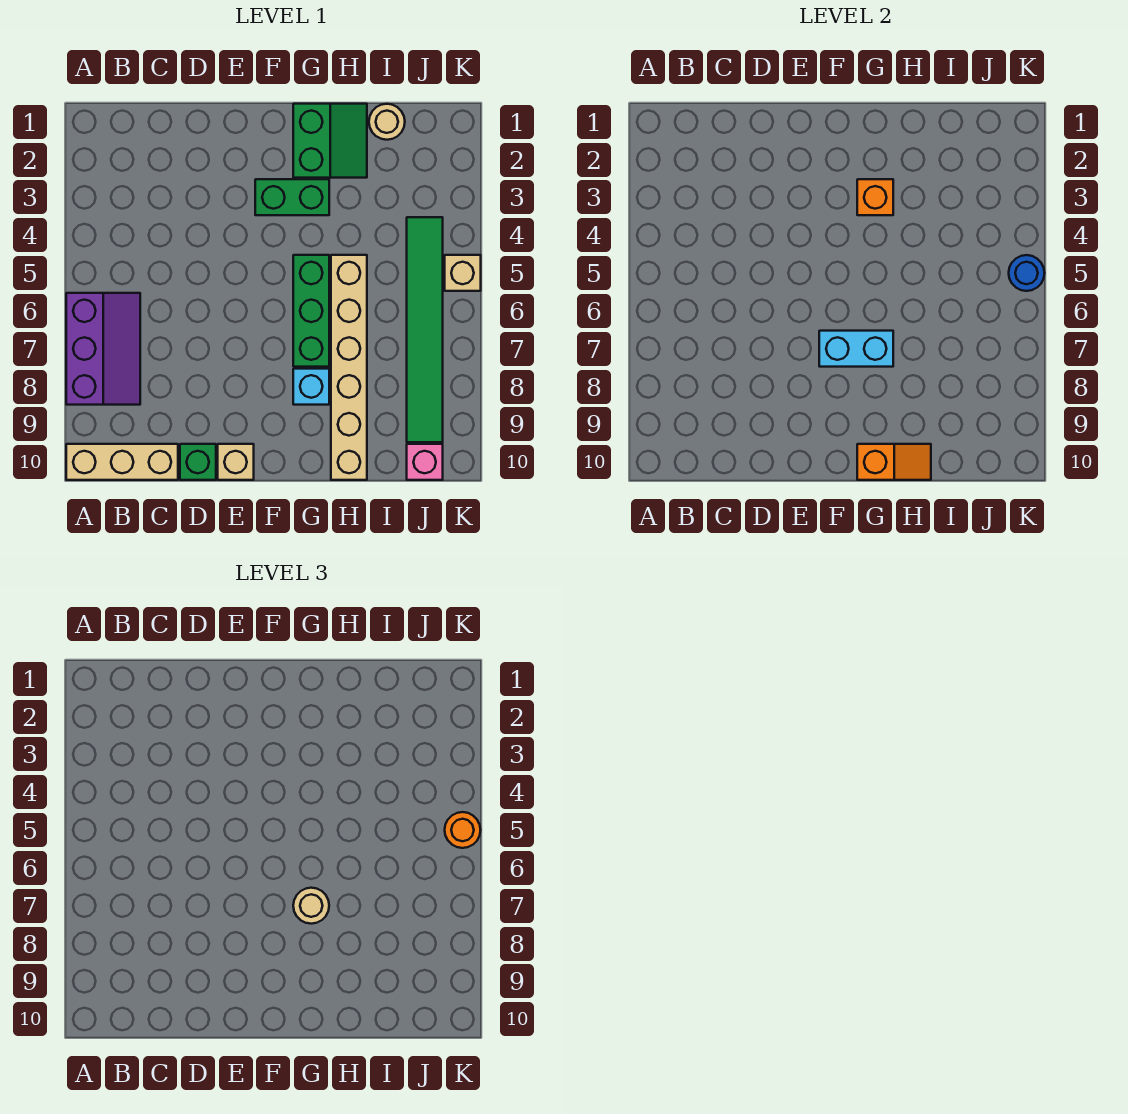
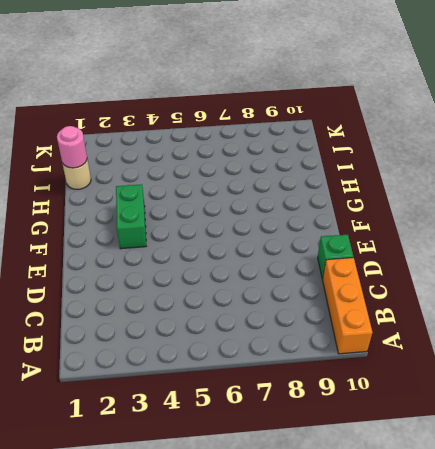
orange 1x3 brick [323,258,372,354] -> tan 1x3 brick [66,444,178,480]
pink 1x1 round brick [57,126,87,168] -> none
none -> purple 2x3 slope [66,293,140,405]
none -> tan 1x1 brick [218,444,254,480]
none -> green 2x2 slope [293,104,367,178]

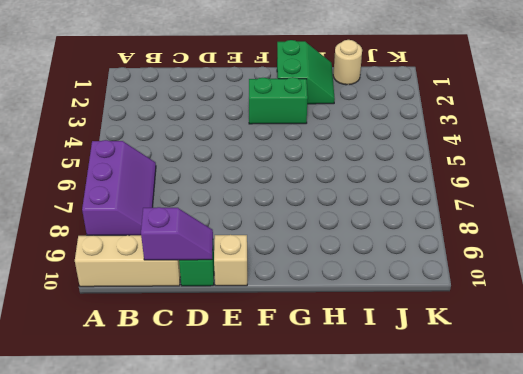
purple 1x2 slope [141,207,213,260] -> none
none -> green 1x3 brick [293,255,329,367]
none -> cyan 1x1 brick [293,369,329,405]
none -> tan 1x6 brick [331,255,367,480]

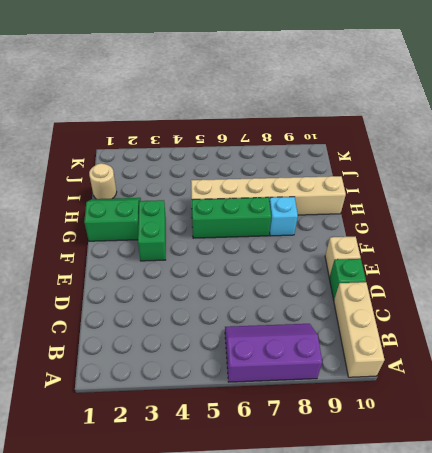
none -> green 1x6 tile [407,217,443,442]
none -> pink 1x1 brick [407,444,443,480]
none -> tan 1x1 brick [445,255,481,291]

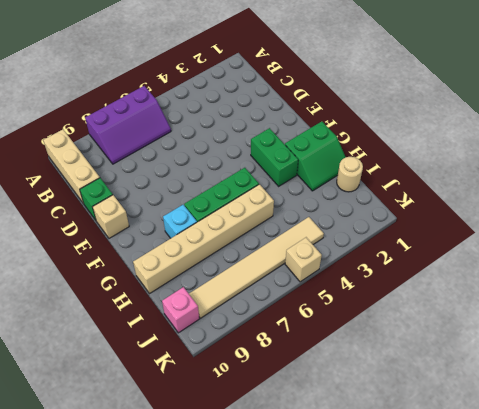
tan 1x6 tile [189,217,324,318] -> green 1x6 tile [407,217,443,442]
none -> cyan 1x2 brick [819,331,893,367]
none -> orange 1x1 brick [857,179,893,215]
none -> orange 1x2 slope [857,444,931,480]

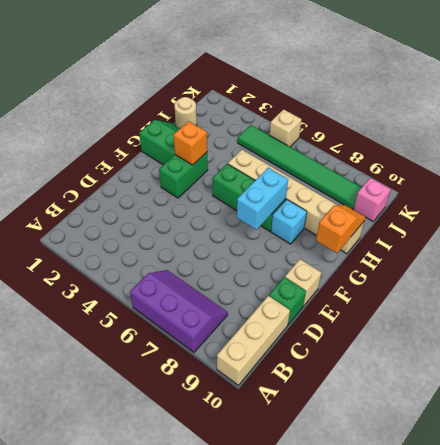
none -> blue 1x1 round brick [1009,255,1044,291]
none -> tan 1x1 round brick [293,888,329,924]
none -> orange 1x1 round brick [445,812,480,848]

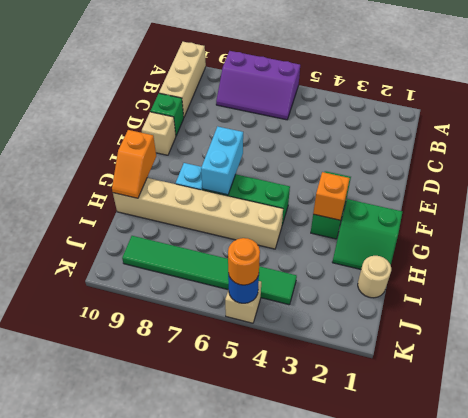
none -> pink 1x1 brick [407,444,443,480]
none -> tan 1x1 round brick [293,888,329,924]

